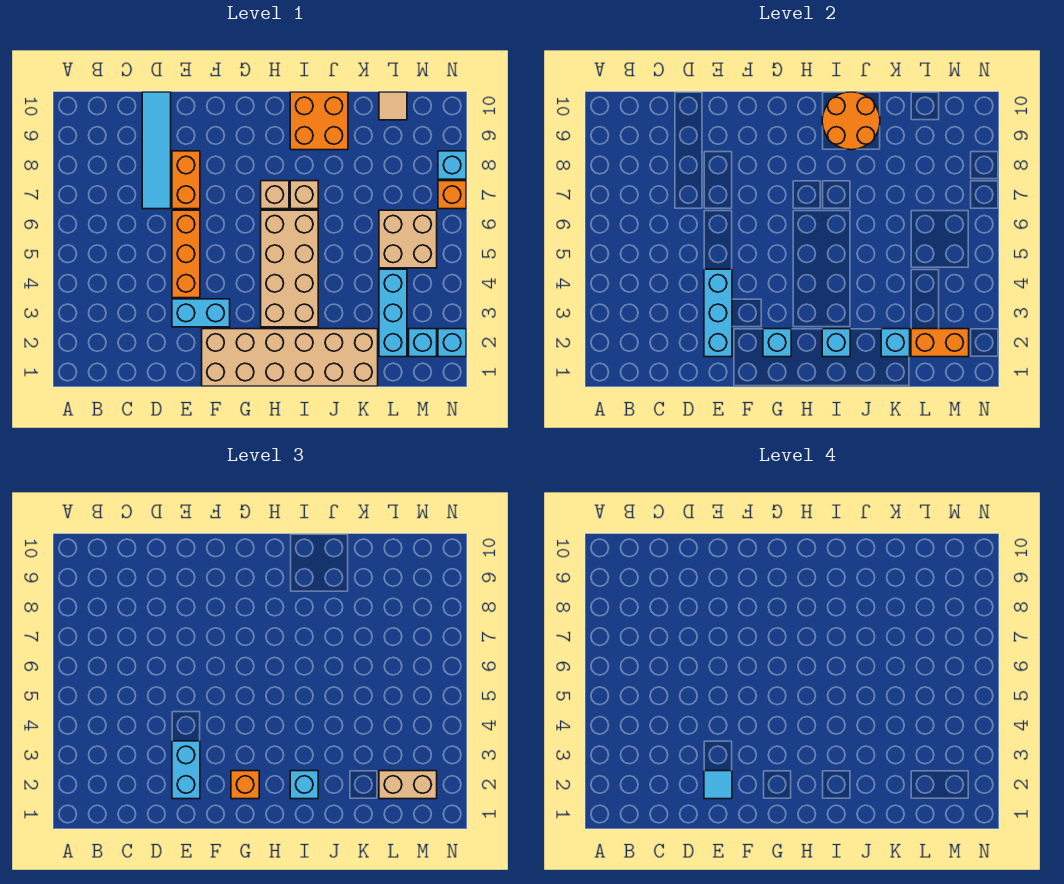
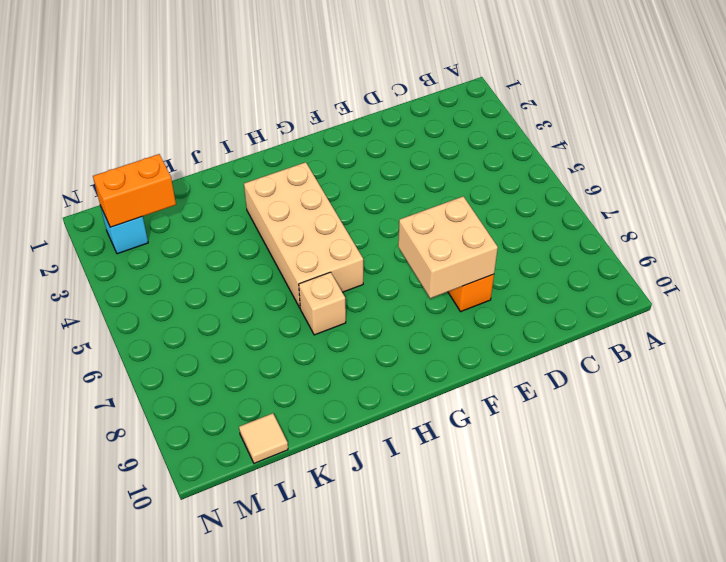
tan 2x2 brick [398,196,498,298] -> tan 2x2 brick moved to [379,210,437,268]
none -> cyan 1x4 tile [142,92,171,209]
none -> cyan 1x2 brick [172,299,230,327]
none -> orange 1x3 brick [172,210,200,298]

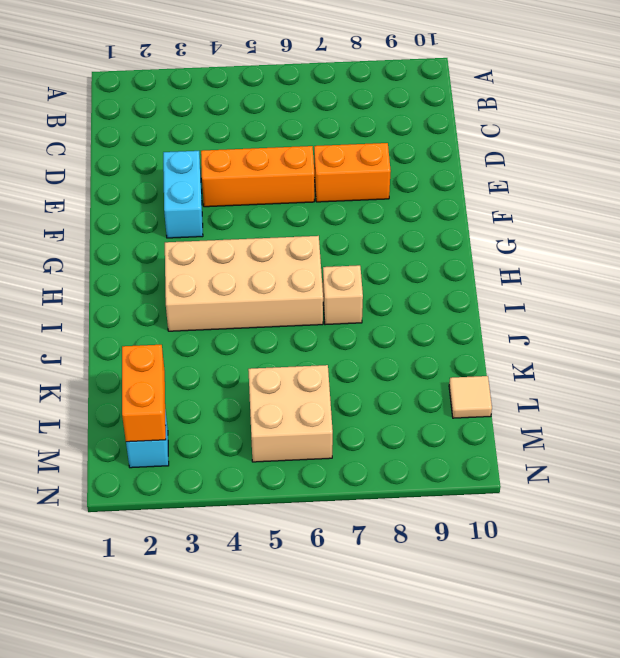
none -> cyan 1x4 tile [142,92,171,209]
none -> tan 2x6 brick [202,329,378,386]
none -> tan 1x1 brick [261,181,289,209]

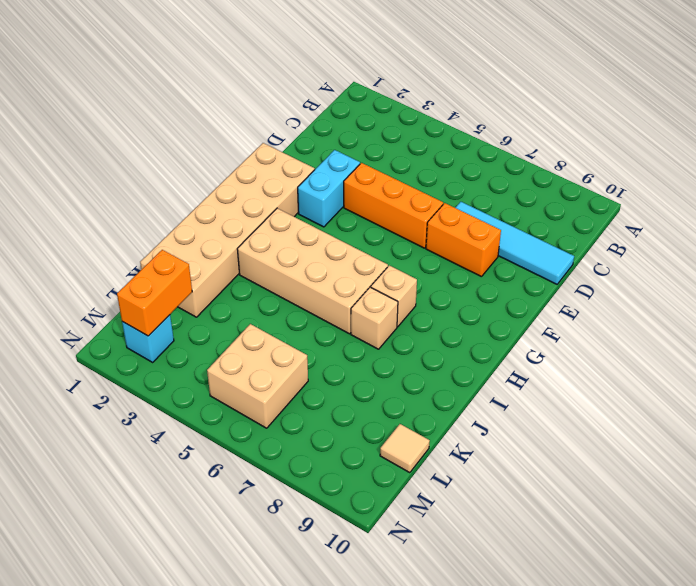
none -> orange 2x2 brick [290,92,348,150]
none -> cyan 1x3 brick [379,269,407,357]
none -> cyan 1x1 brick [438,329,466,357]

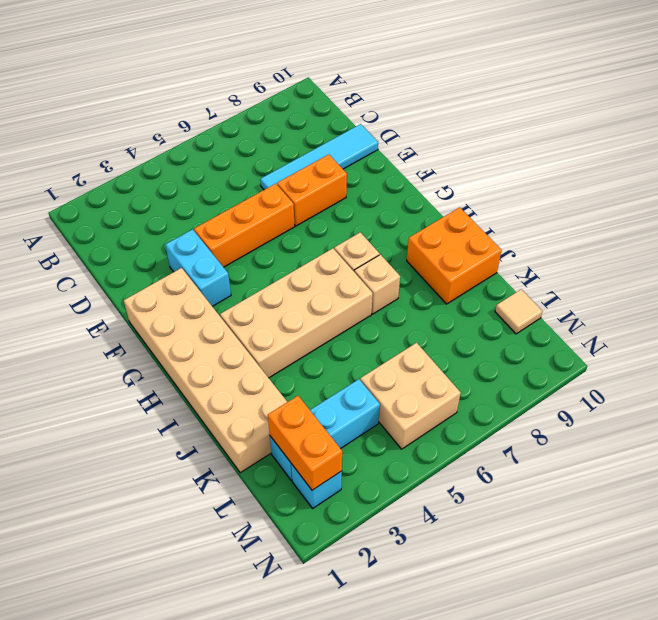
none -> cyan 1x1 brick [438,329,466,357]
none -> orange 1x1 brick [438,181,466,209]
none -> cyan 1x1 brick [438,151,466,179]

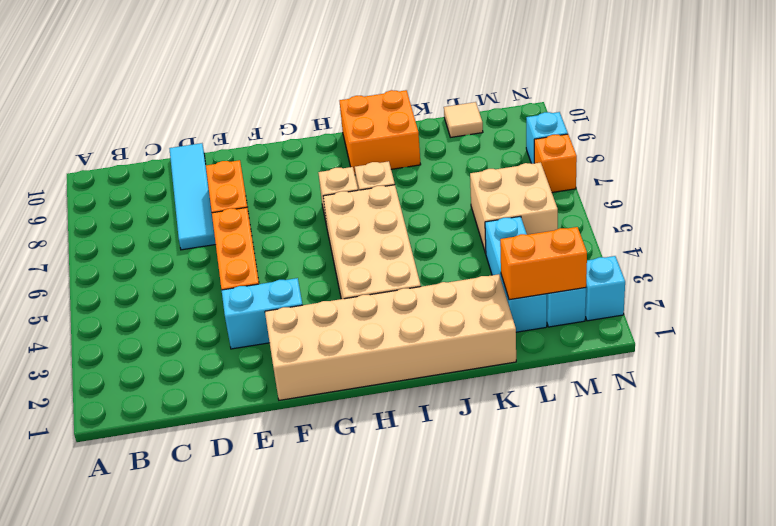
none -> cyan 1x3 brick [704,269,732,357]
none -> cyan 1x1 brick [763,329,791,357]
none -> cyan 1x1 brick [822,329,850,357]

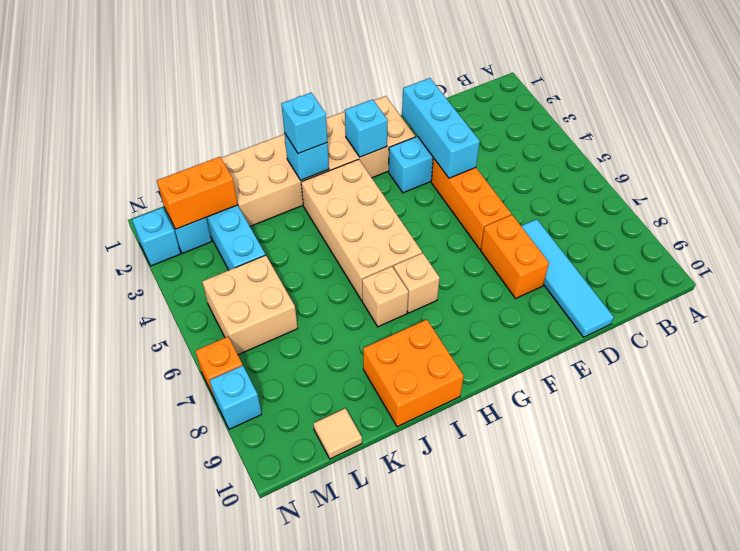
none -> orange 2x2 round brick [822,92,880,150]
none -> cyan 1x1 brick [881,329,910,357]
none -> cyan 1x2 brick [172,741,200,799]

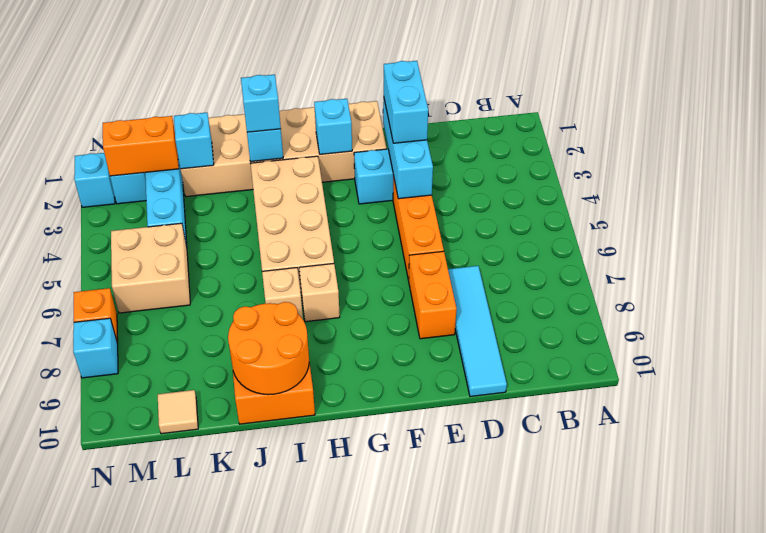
none -> orange 1x1 brick [231,771,259,799]
none -> tan 1x2 brick [379,771,437,799]
none -> cyan 1x1 tile [704,771,732,799]

